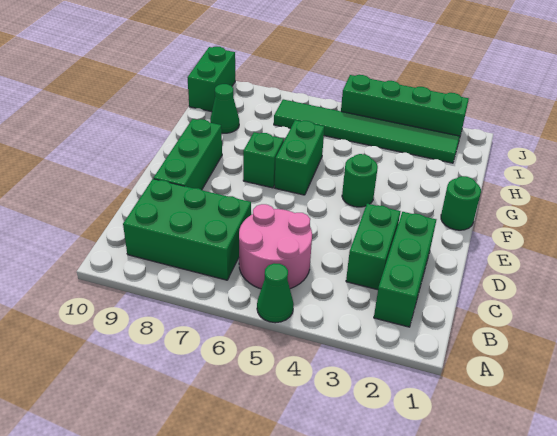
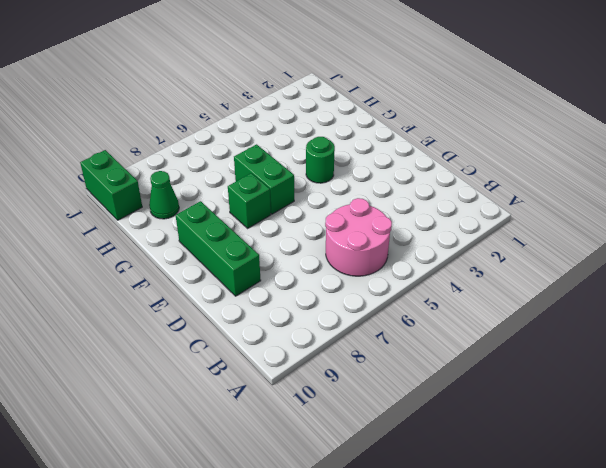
none -> green 1x1 cone [257,263,294,323]
none -> green 1x3 brick [374,212,436,327]
none -> green 2x3 brick [123,179,251,280]

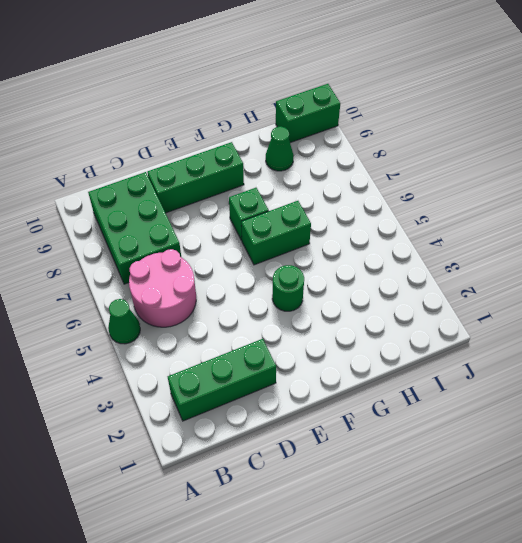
none -> green 1x2 brick [346,204,400,290]
none -> green 1x1 round brick [441,176,481,230]
none -> green 1x6 tile [274,99,460,163]

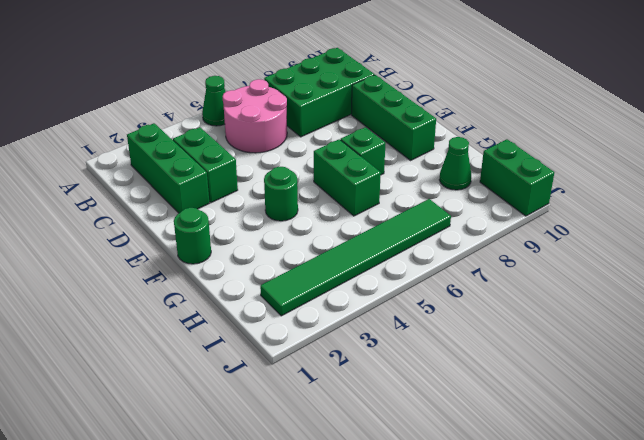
none -> green 1x4 brick [341,75,469,139]

